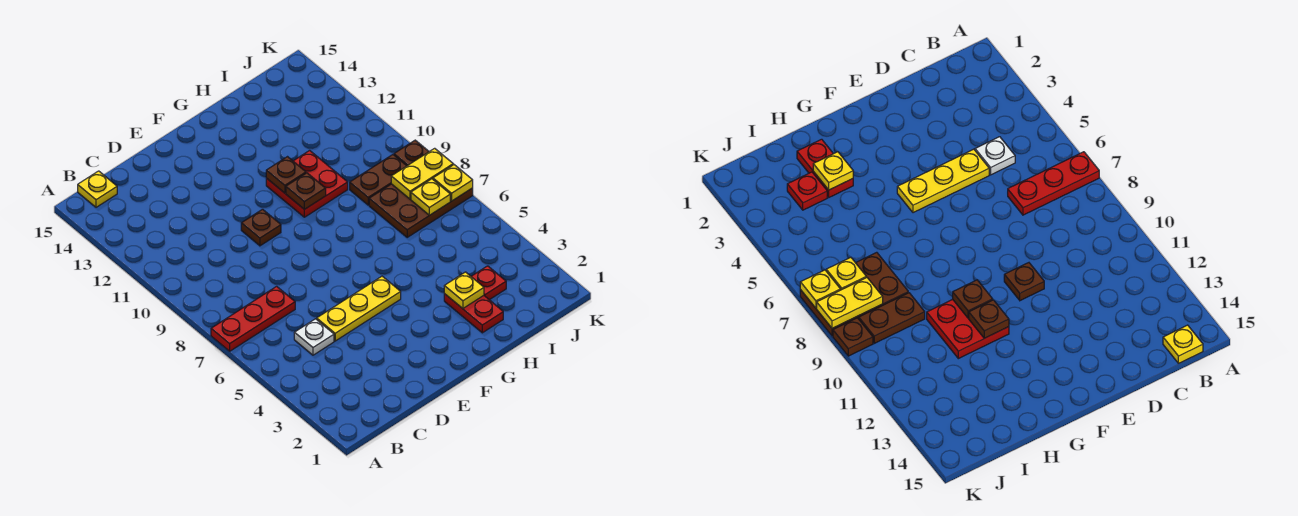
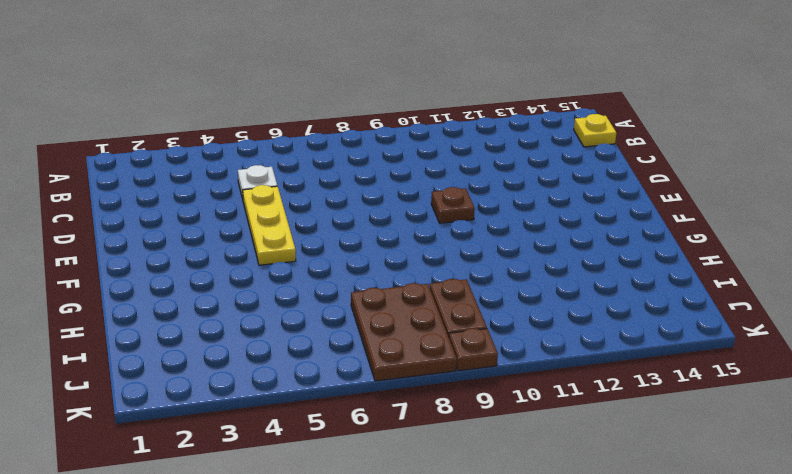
none -> red 1x3 plate [211,286,295,351]
none -> red 2x2 plate [266,150,348,217]
none -> red 1x2 plate [444,294,503,333]

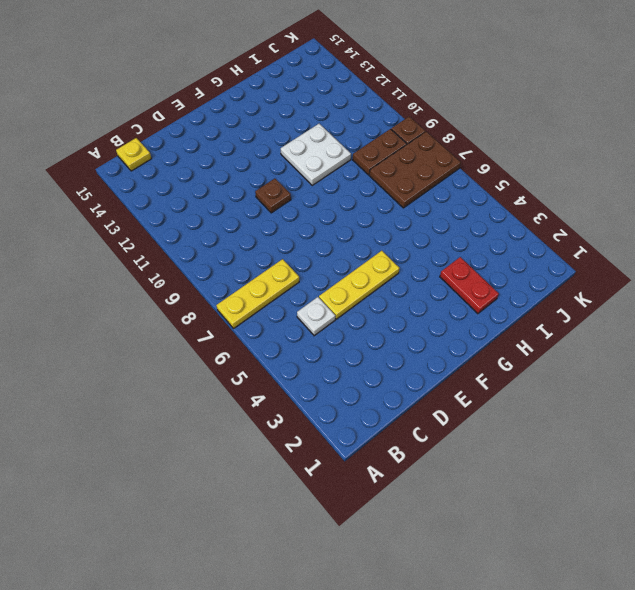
yellow 1x3 plate [217,259,299,328] -> red 1x3 plate [211,286,295,351]
white 2x2 plate [281,124,351,185] -> red 2x2 plate [266,150,348,217]
none -> red 1x1 plate [471,266,506,300]
none -> brown 1x1 plate [286,173,326,209]
none -> brown 1x1 plate [266,157,306,193]

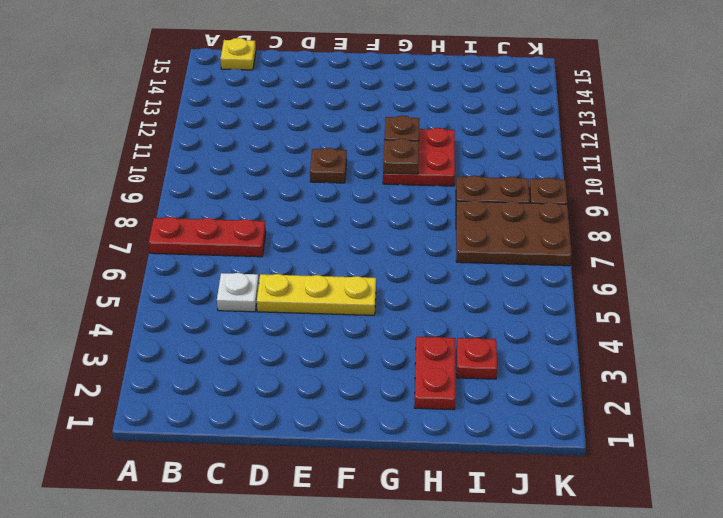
none -> yellow 1x1 plate [444,272,484,308]
none -> yellow 1x1 plate [411,179,450,215]
none -> yellow 1x2 plate [391,148,453,199]

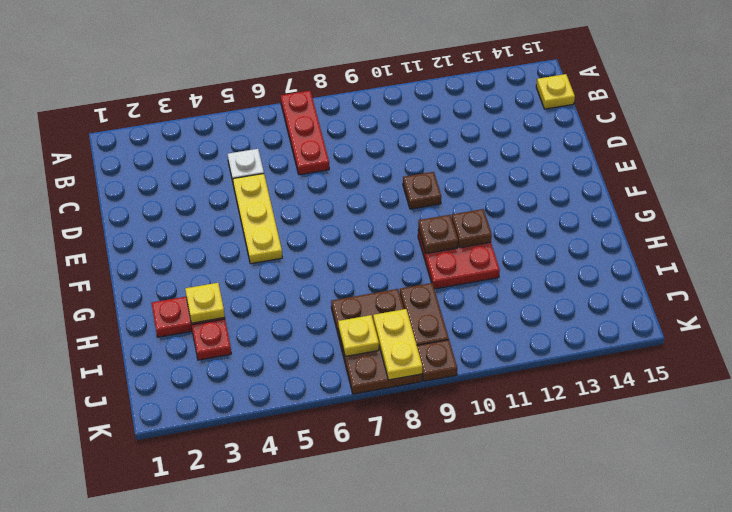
none -> yellow 1x1 plate [433,165,473,201]

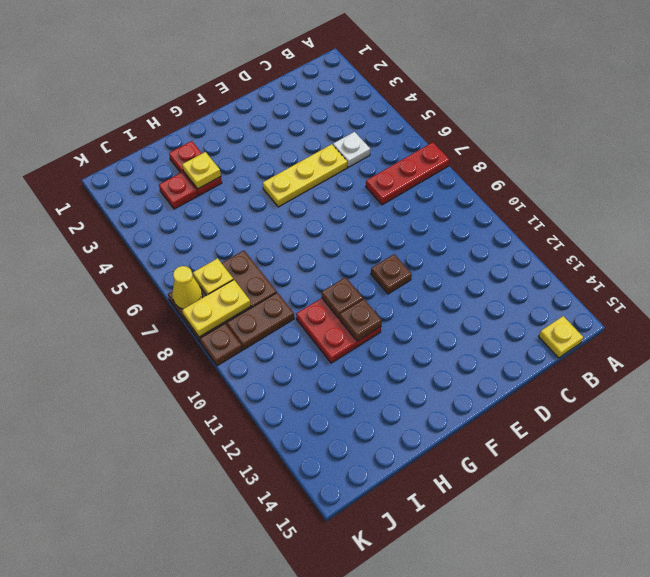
yellow 1x1 cone [172,266,202,309] -> yellow 1x1 plate [433,165,473,201]

